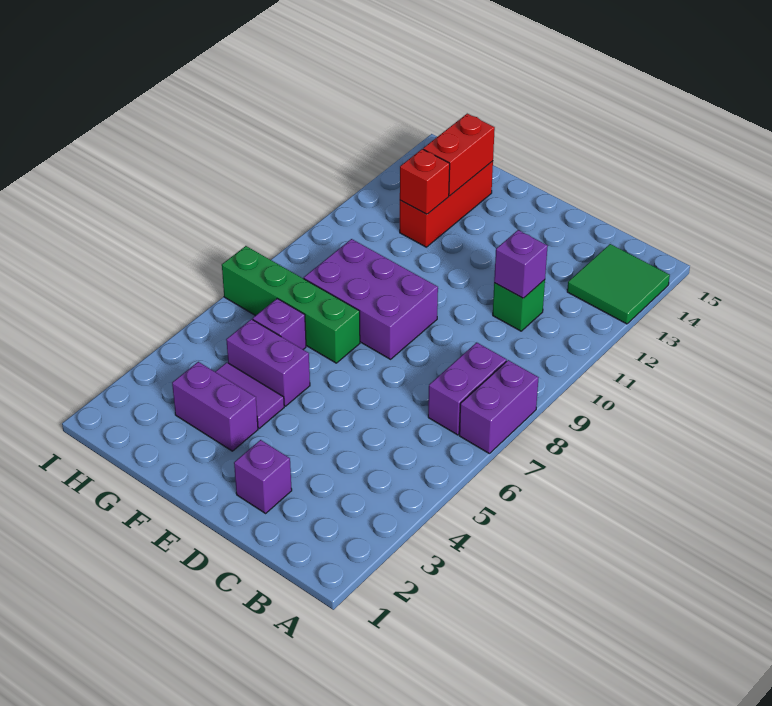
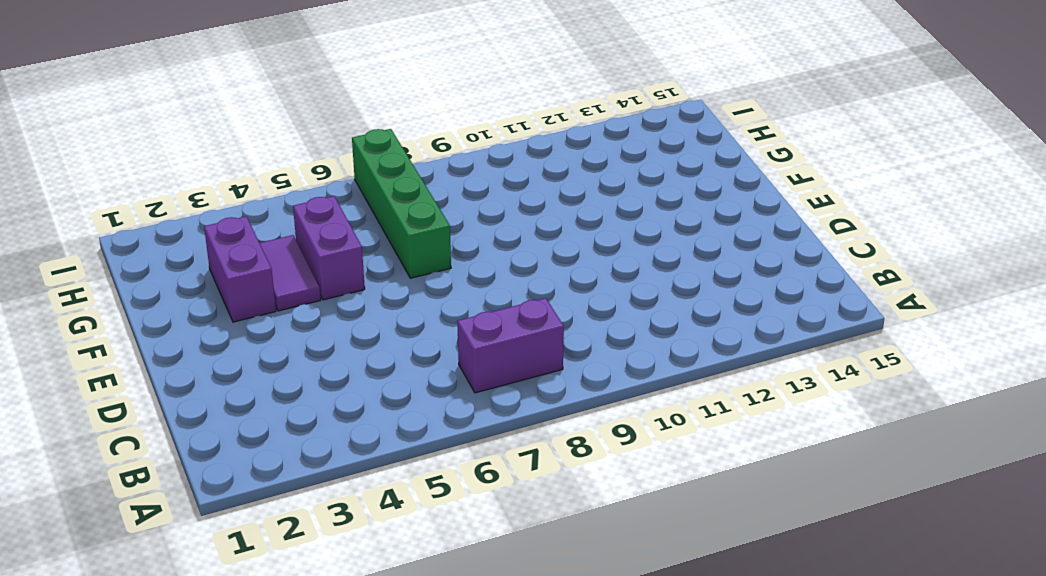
none -> purple 1x2 brick [459,360,539,454]
none -> green 2x2 tile [567,244,670,324]
none -> green 1x1 brick [493,280,545,331]

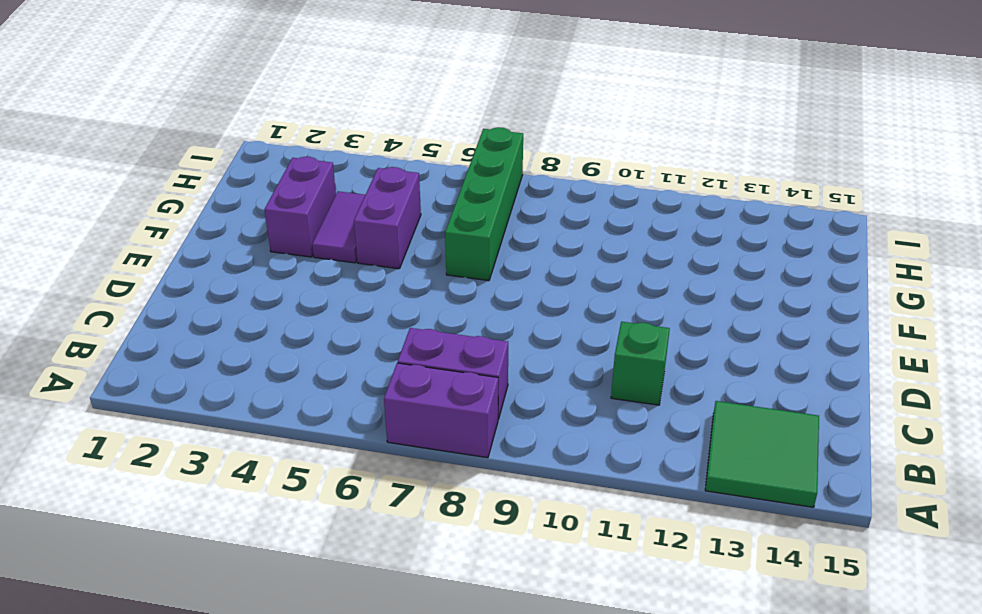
none -> purple 1x1 brick [234,440,292,513]
none -> purple 2x3 brick [304,239,438,359]
none -> purple 1x1 brick [253,299,306,349]

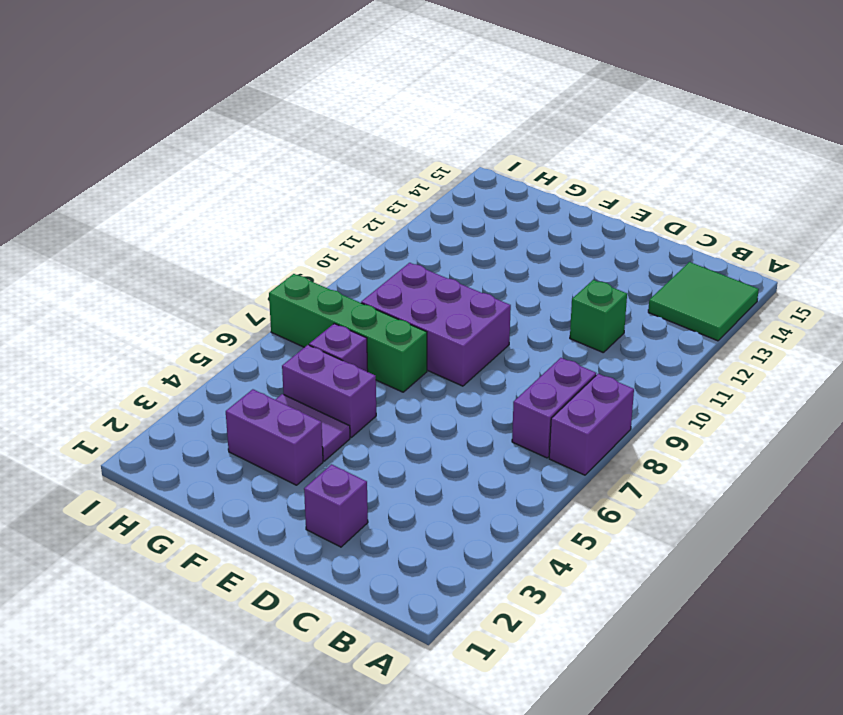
none -> red 1x3 brick [400,161,493,247]
none -> purple 1x1 brick [494,230,548,298]
none -> red 1x1 brick [400,149,450,214]

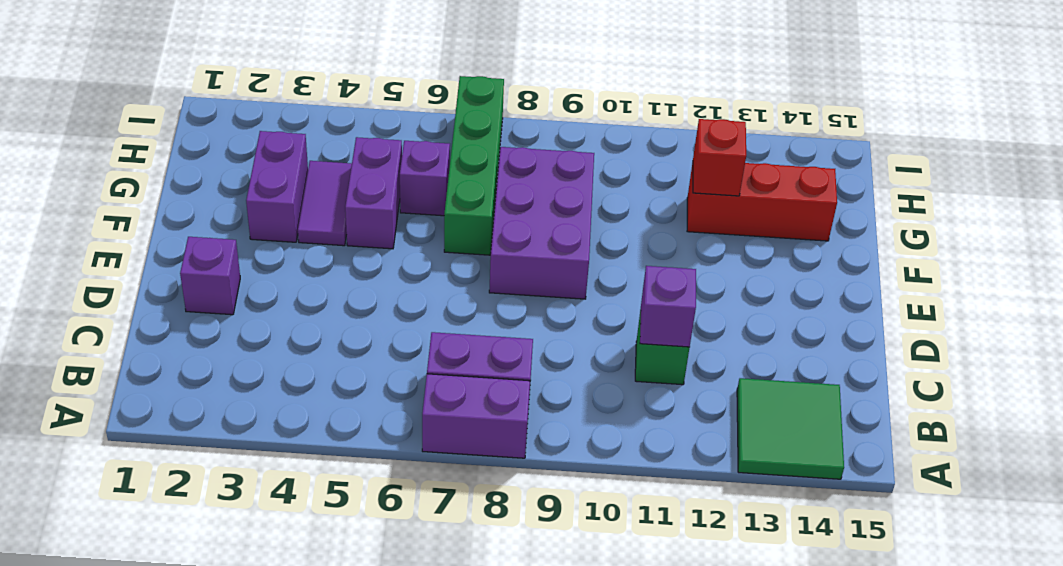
none -> red 1x2 brick [423,114,495,196]

